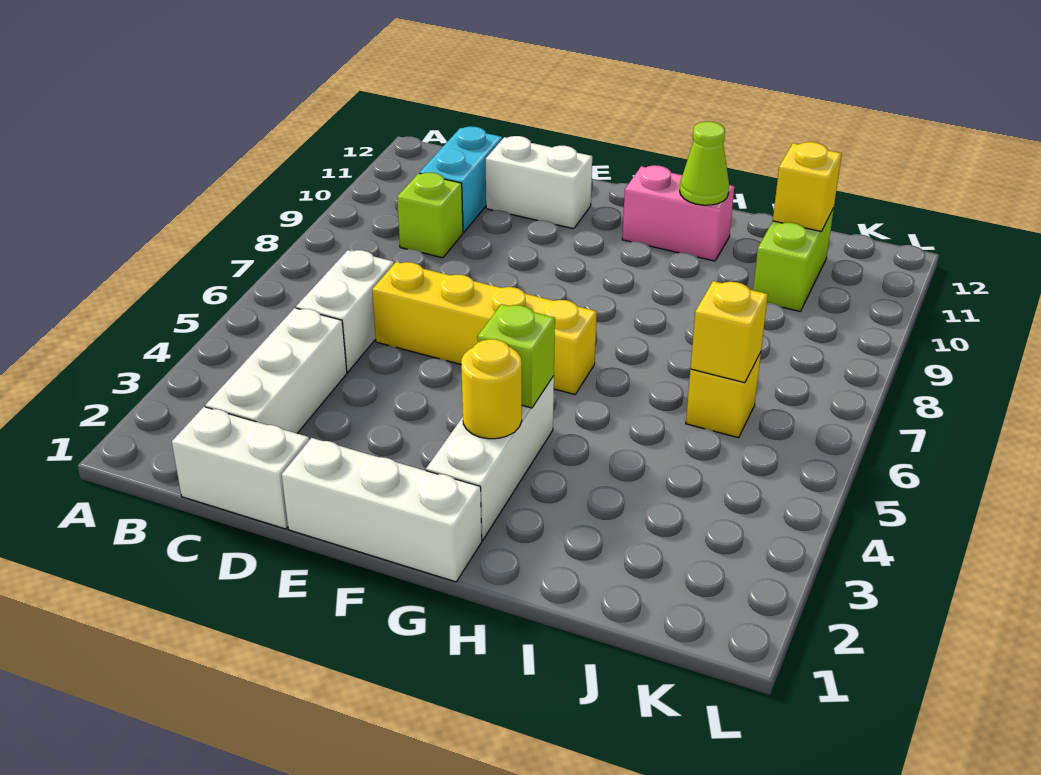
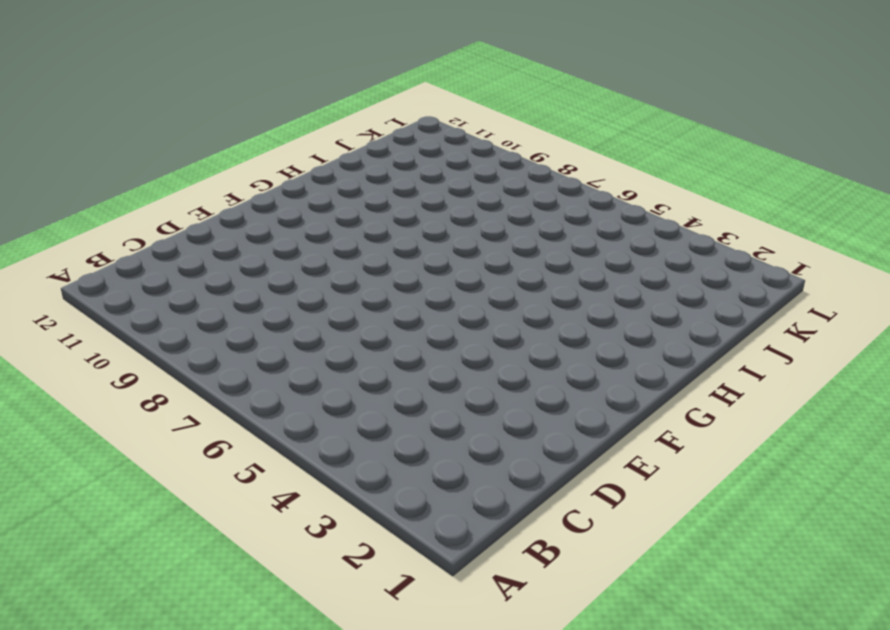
none -> white 1x2 brick [172,407,309,529]
none -> white 1x3 brick [205,308,347,433]
none -> white 1x2 brick [296,250,394,372]

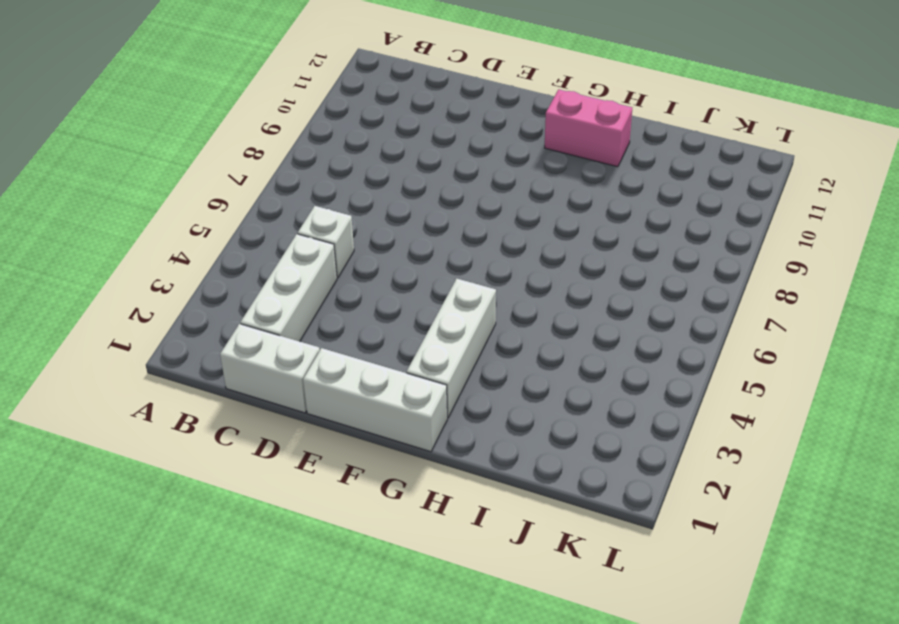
white 1x1 brick [298,206,354,278] -> white 1x2 brick [296,250,394,372]
none -> lime 1x1 brick [397,173,463,258]
none -> cyan 1x2 brick [419,126,502,232]
none -> yellow 1x4 brick [372,262,597,394]

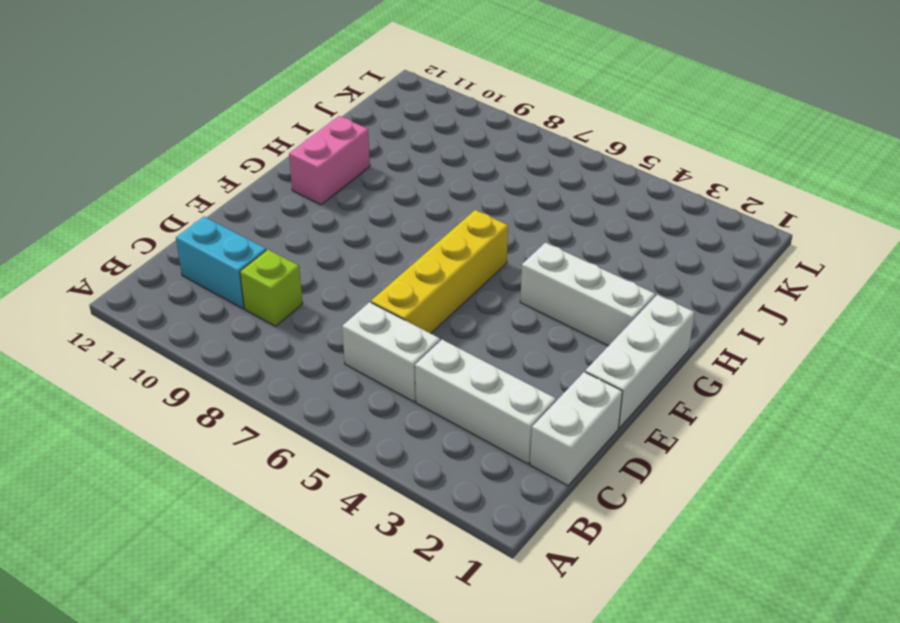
none -> white 1x2 brick [486,136,592,229]
none -> yellow 1x1 brick [686,352,761,438]
none -> lime 1x2 brick [753,209,834,311]

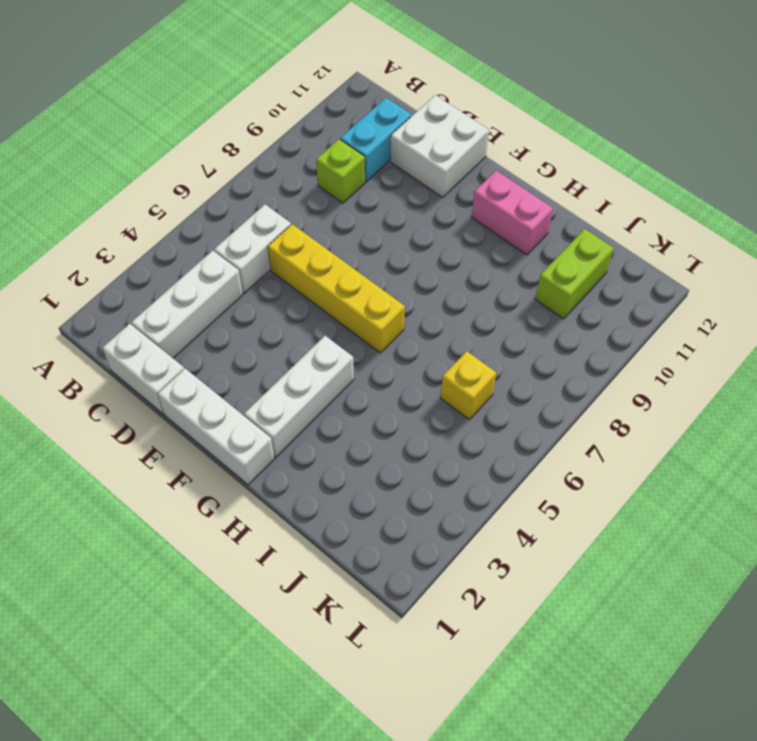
white 2x2 brick [390,95,489,197] -> white 1x2 brick [486,136,592,229]
none -> yellow 1x1 round brick [461,339,522,439]
none -> lime 1x1 brick [477,304,555,408]
none -> lime 1x1 cone [680,122,729,205]

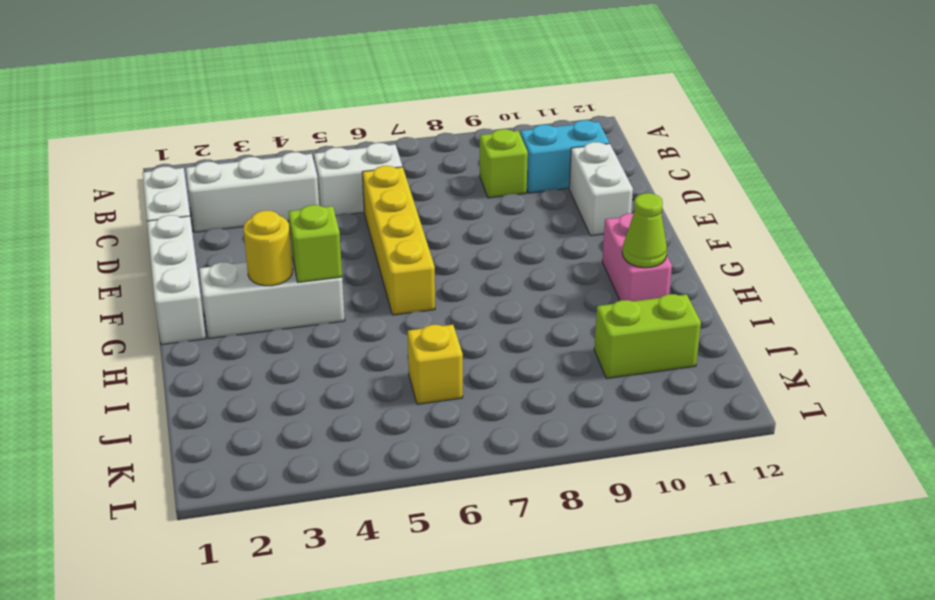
none -> yellow 1x1 brick [690,281,768,383]
none -> yellow 1x1 brick [773,142,842,231]

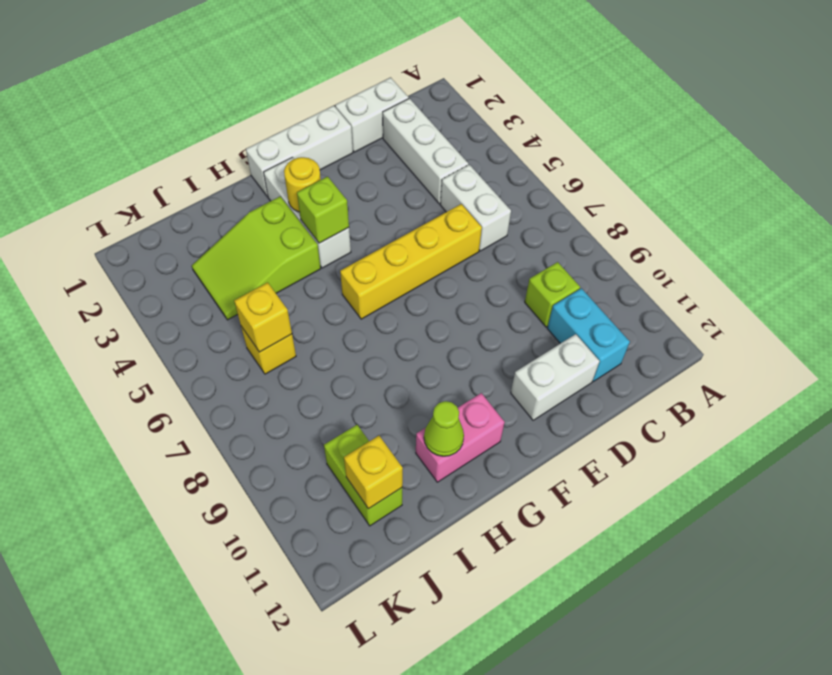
lime 2x3 slope [192,196,321,320] -> none

